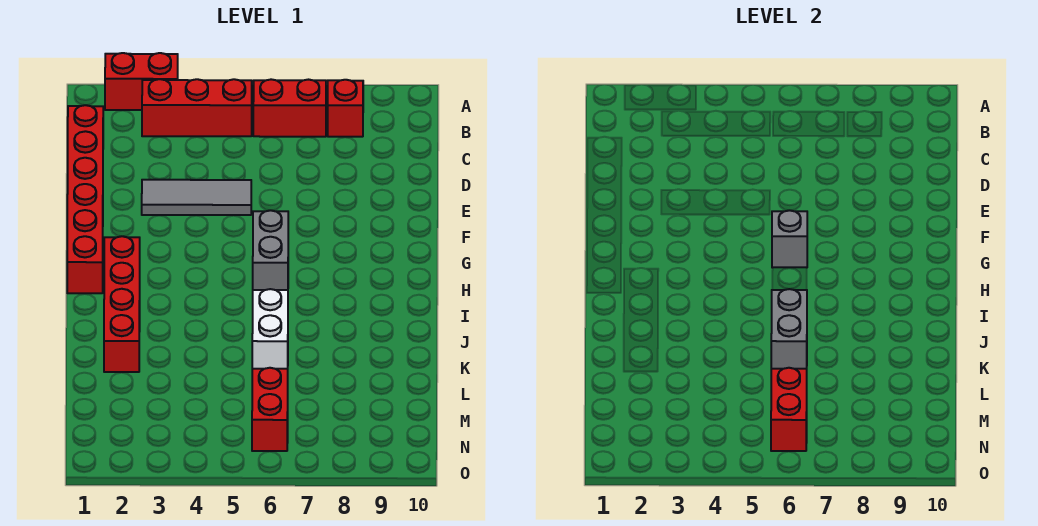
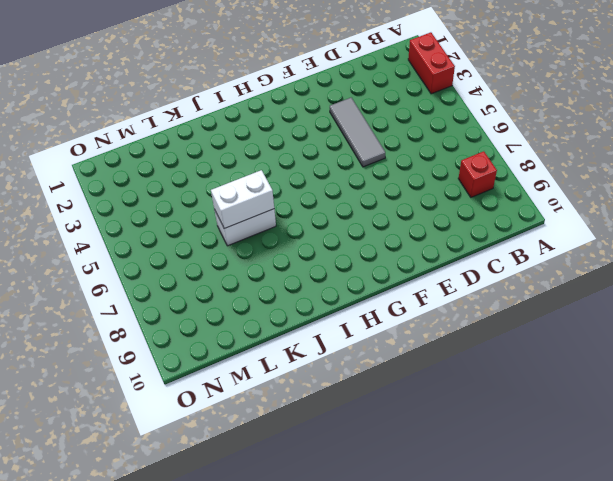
white 1x2 brick [211,170,274,229] -> grey 1x2 brick [771,289,807,369]
none -> red 1x3 brick [142,79,252,136]
none -> red 1x2 brick [253,79,326,137]
none -> red 1x6 brick [67,105,103,293]

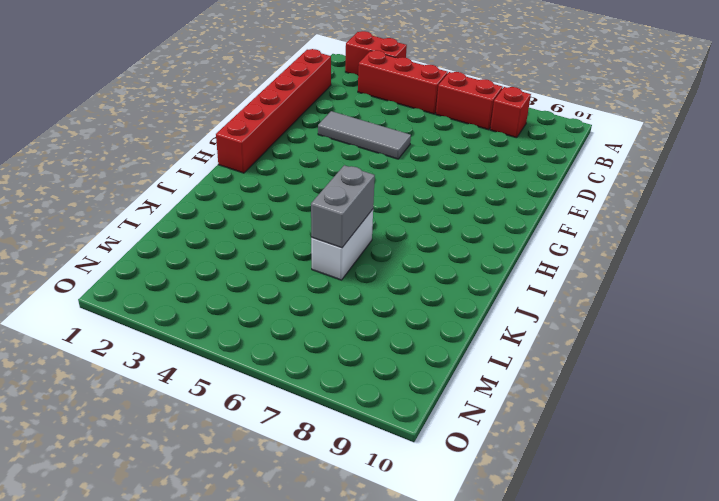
none -> grey 1x2 brick [253,210,288,290]
none -> red 1x4 brick [104,236,140,372]
none -> red 1x2 brick [252,368,288,451]

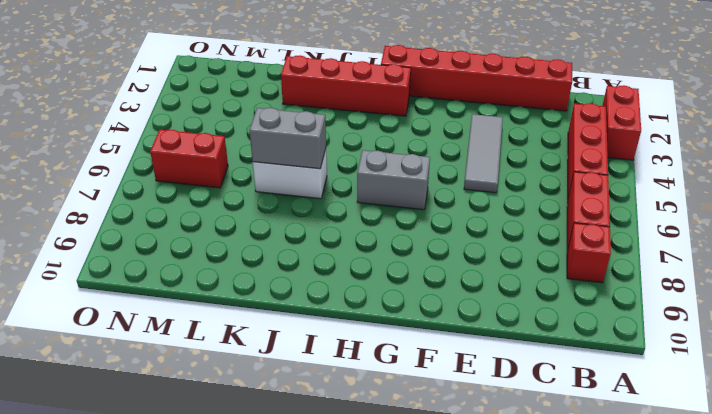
none -> grey 1x1 brick [772,210,807,268]
none -> red 1x2 brick [771,368,807,451]

